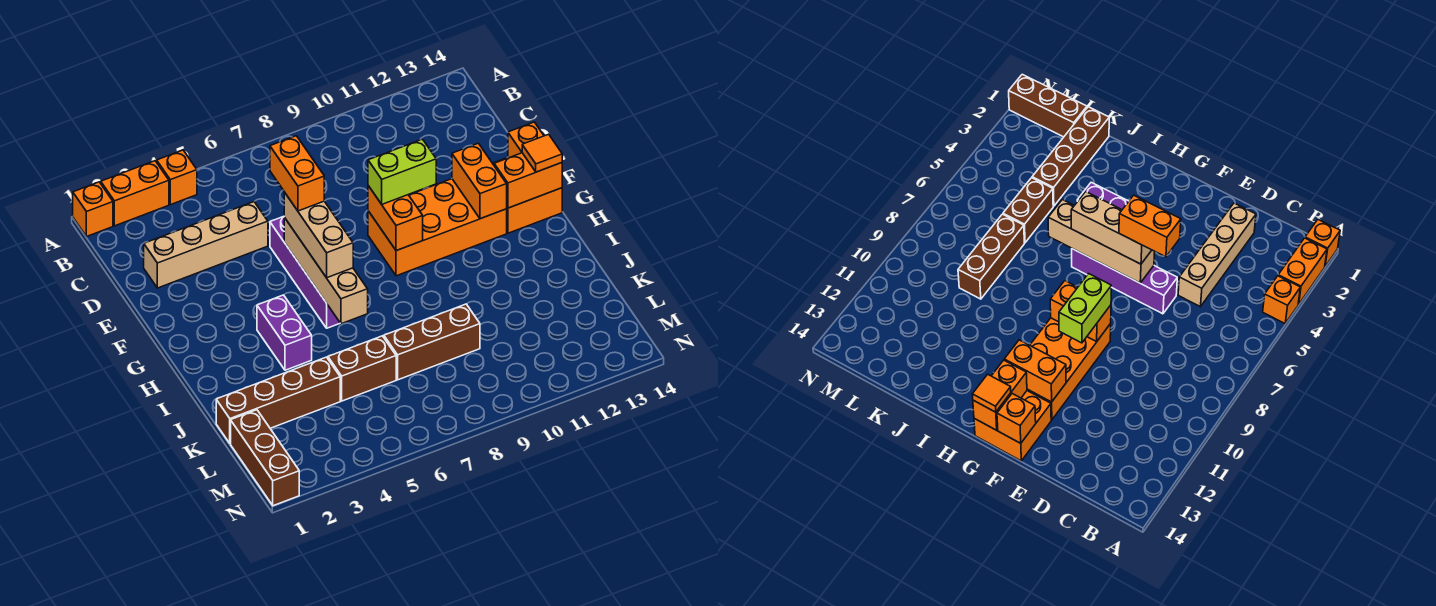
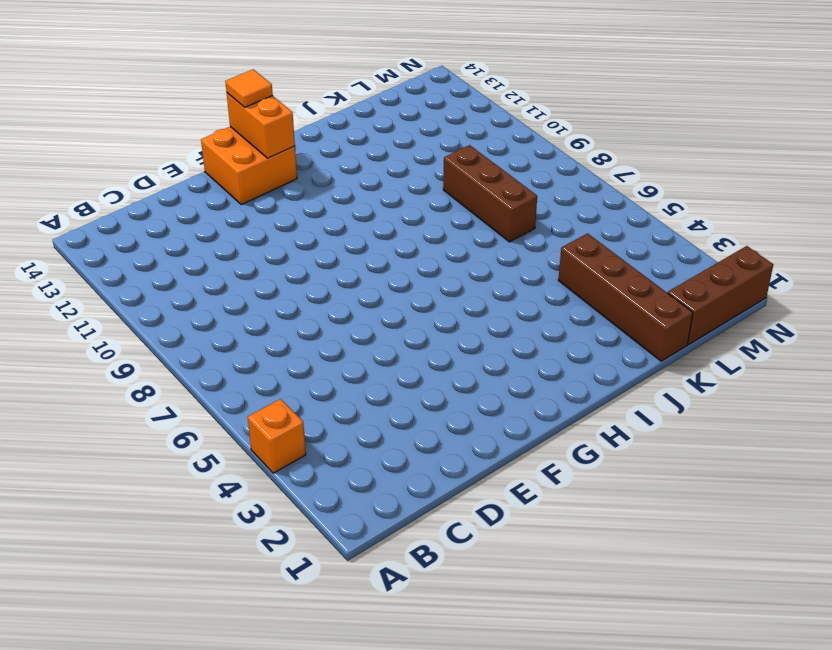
none -> orange 1x1 brick [73,182,113,237]
none -> orange 1x2 brick [101,161,169,226]
none -> tan 1x4 brick [144,202,268,288]

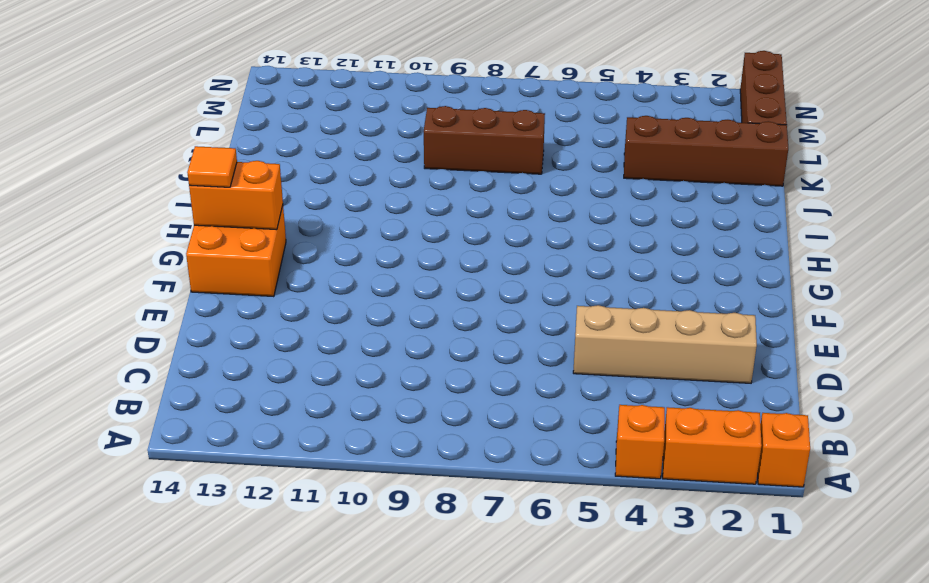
none -> purple 1x4 brick [270,216,340,328]
none -> orange 2x4 brick [368,179,507,276]
none -> purple 1x2 brick [257,295,312,370]

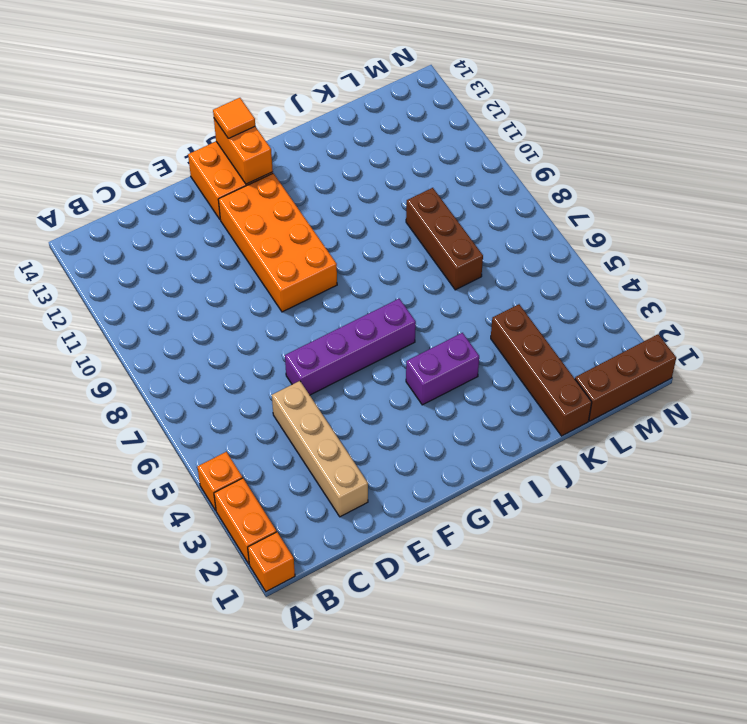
none -> brown 1x2 brick [328,336,396,401]
none -> tan 1x4 brick [284,218,368,324]
none -> orange 1x2 brick [368,186,423,251]

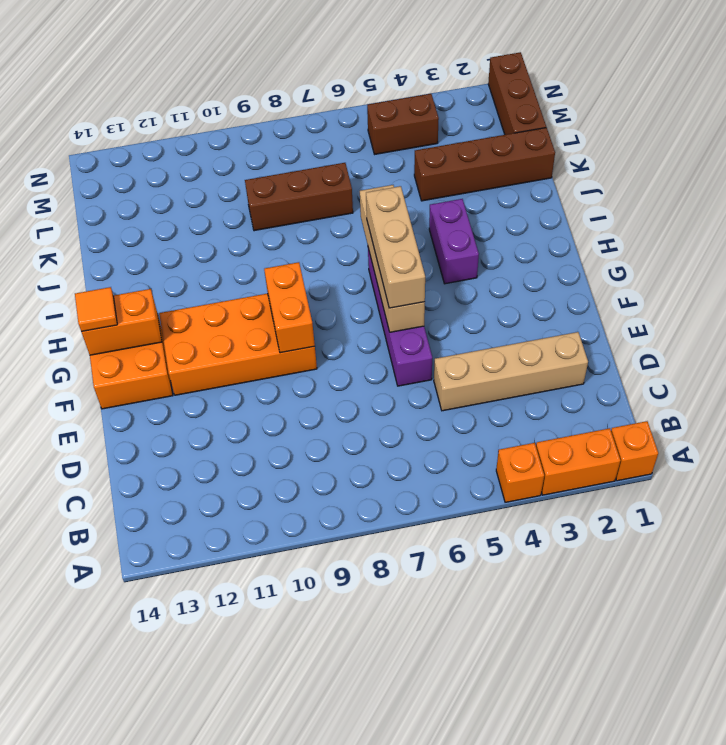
brown 1x2 brick [367,94,439,154] -> brown 1x2 brick moved to [328,336,396,401]
none -> orange 1x2 brick [452,143,507,219]
none -> orange 1x1 brick [508,122,544,158]
none -> lime 1x2 brick [368,139,436,204]

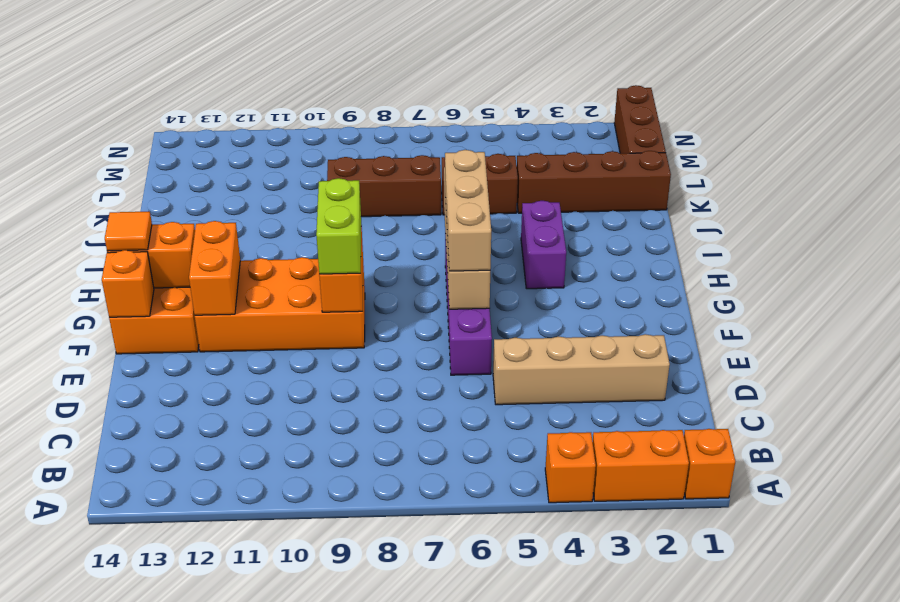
lime 1x2 brick [316,178,361,274] -> lime 1x2 brick turned to [368,139,436,204]
none -> orange 1x2 brick [270,136,324,211]

